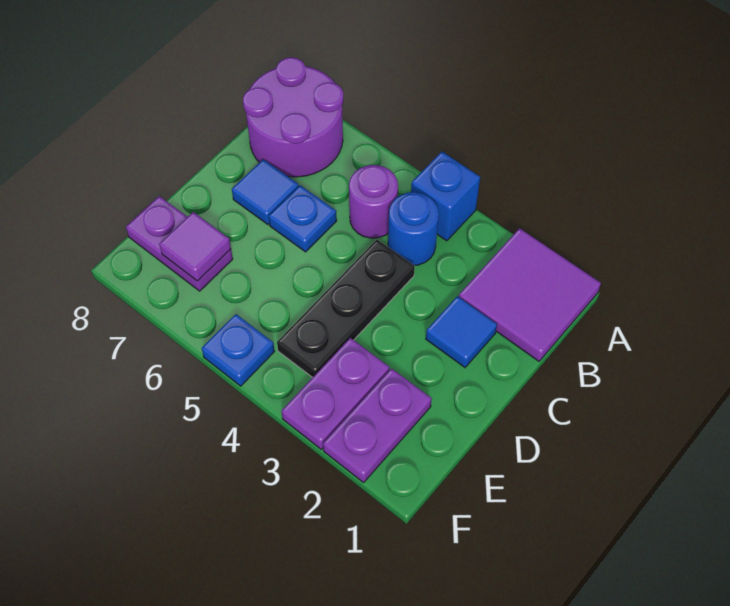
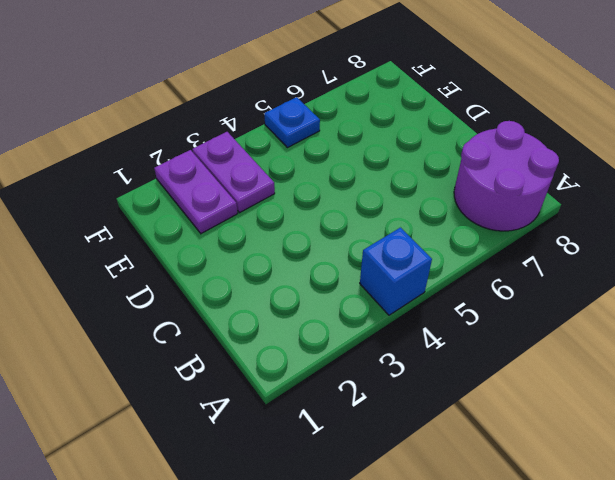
none -> purple 2x2 tile [459,228,601,361]
none -> blue 1x1 round brick [388,192,439,265]
none -> purple 1x1 round brick [349,165,398,238]

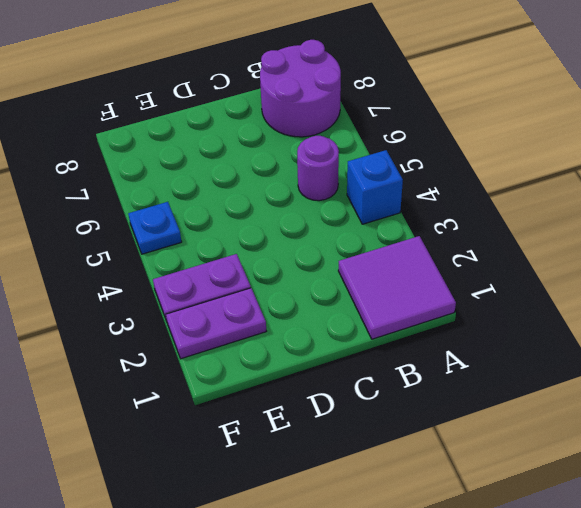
none -> blue 1x1 round brick [388,192,439,265]
none -> blue 1x1 tile [426,296,497,367]
none -> black 1x3 plate [277,240,415,378]

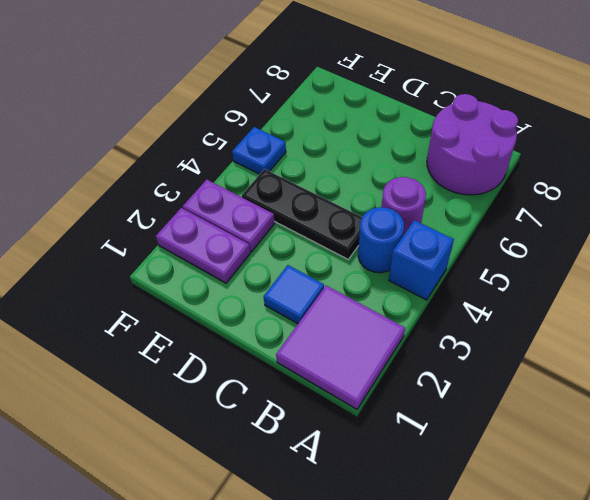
none -> blue 1x1 plate [269,185,337,252]
none -> blue 1x1 tile [232,159,299,225]
none -> purple 1x2 plate [126,196,233,291]

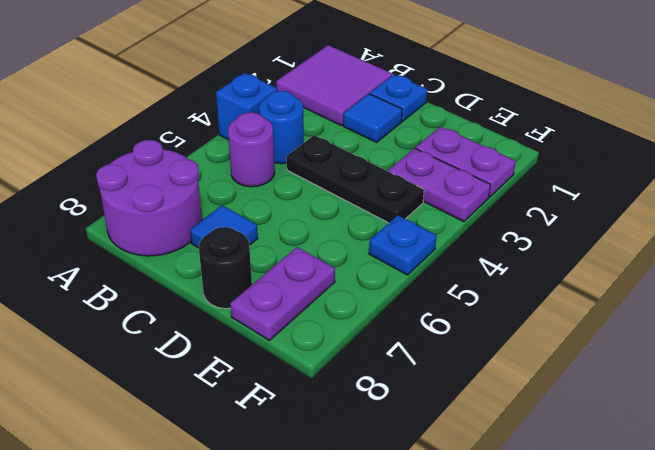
blue 1x1 plate [370,74,427,121] -> blue 1x1 plate moved to [269,185,337,252]
black 1x1 round brick [199,227,252,309] -> none
none -> purple 1x1 tile [159,212,231,281]

